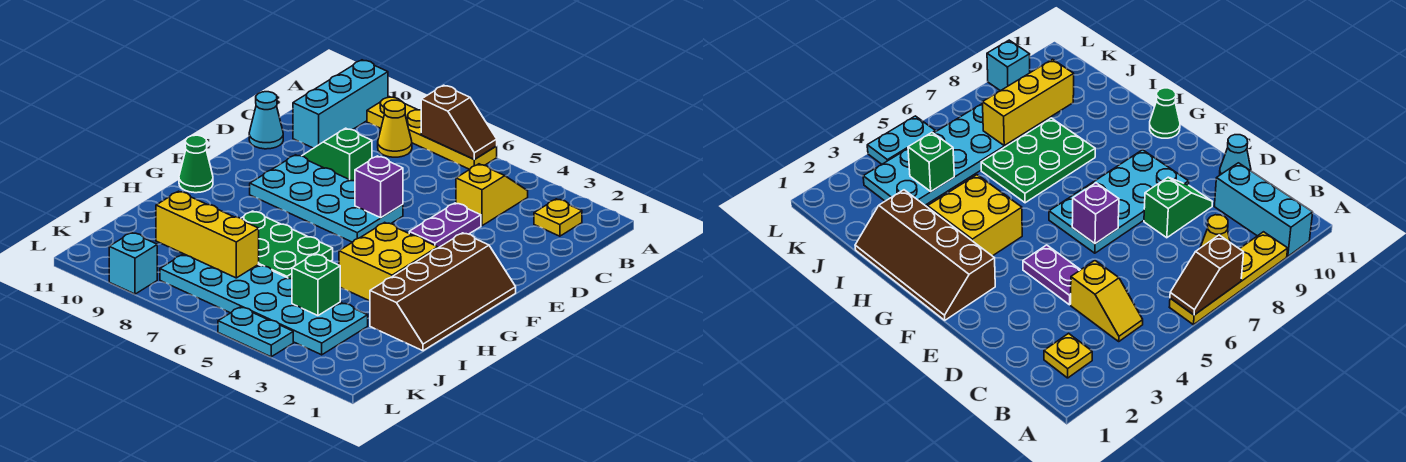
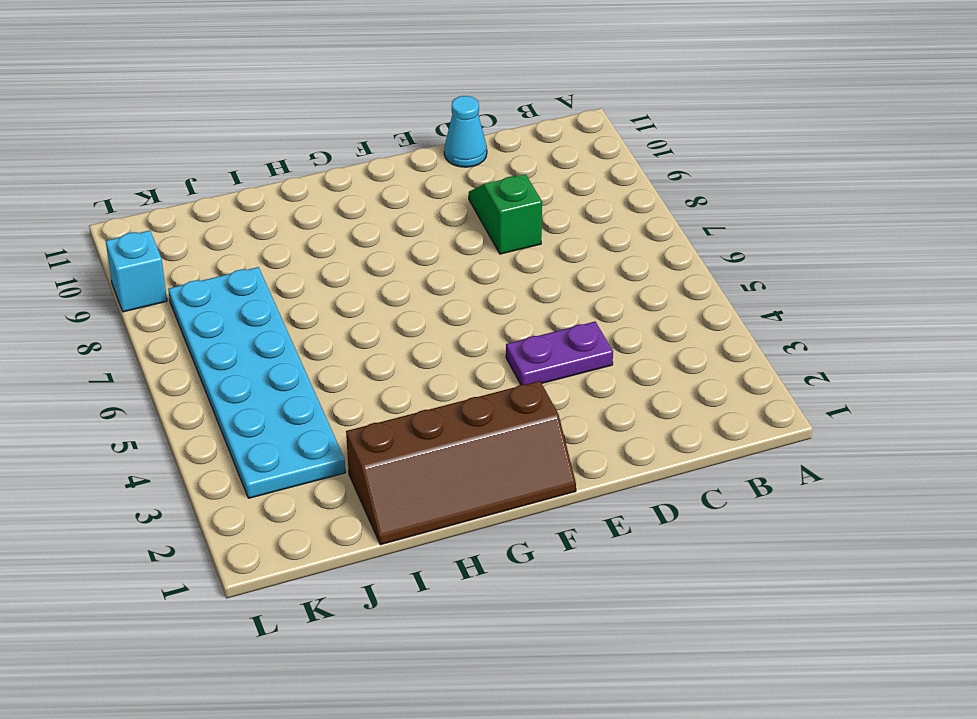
none -> yellow 1x4 plate [367,97,497,169]
none -> cyan 1x3 brick [293,60,388,148]
none -> yellow 1x1 plate [534,199,582,236]

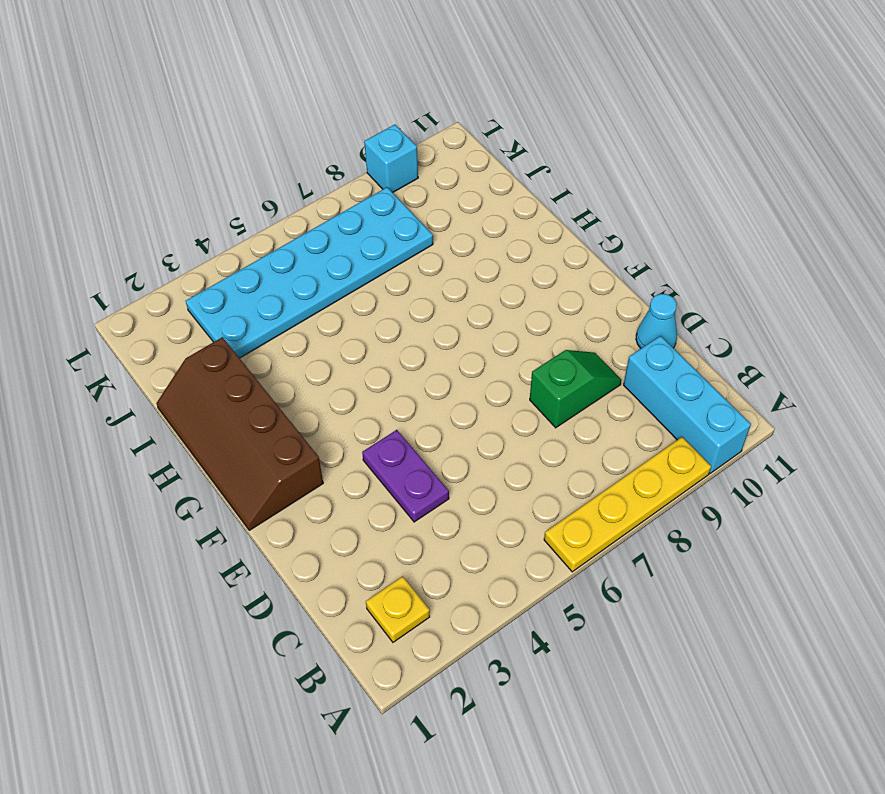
none -> yellow 1x2 slope [456,164,528,226]
none -> yellow 1x1 cone [378,100,412,157]
none -> cyan 2x4 plate [250,155,403,242]

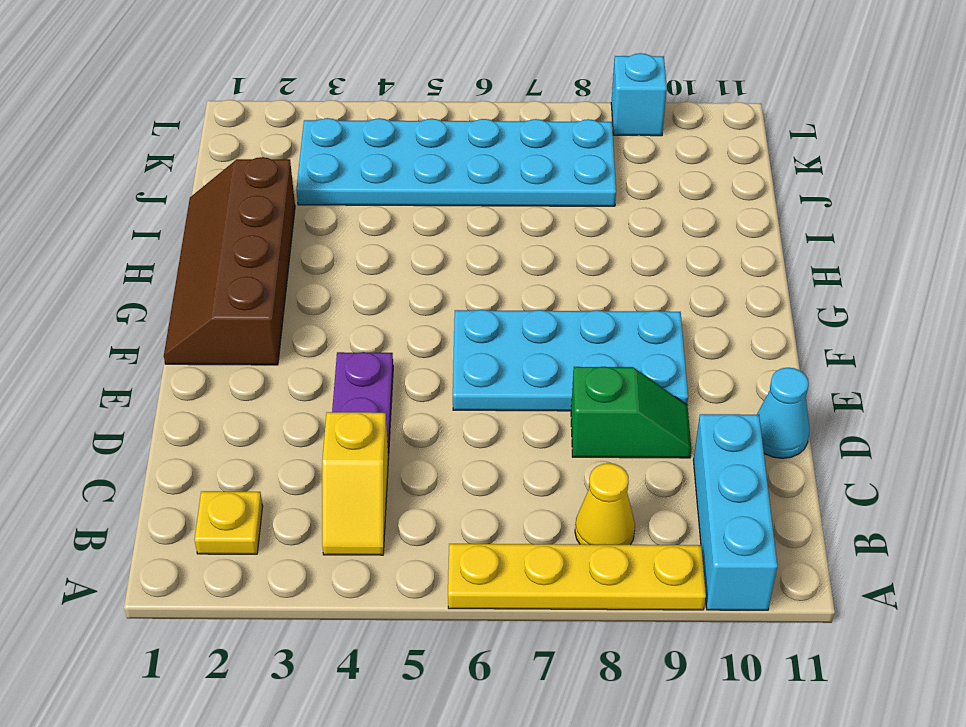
none -> yellow 2x2 brick [339,222,438,301]
none -> green 1x1 cone [179,135,213,193]
none -> green 2x3 plate [242,211,333,279]

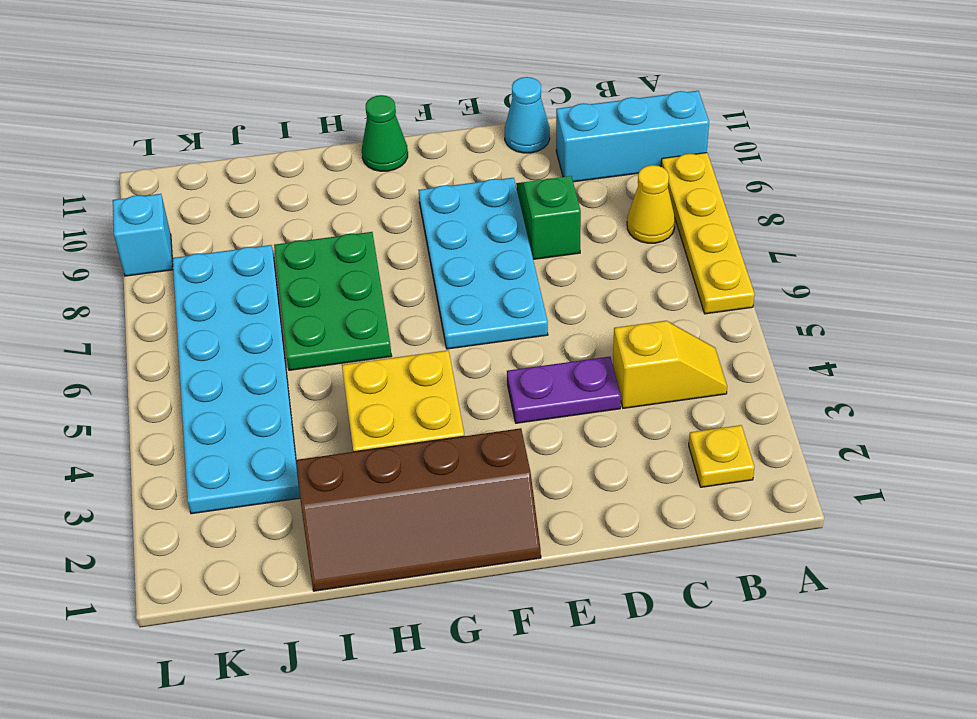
none -> cyan 1x2 plate [218,307,293,357]
none -> brown 1x2 slope [421,85,497,160]
none -> purple 1x1 brick [355,156,403,218]

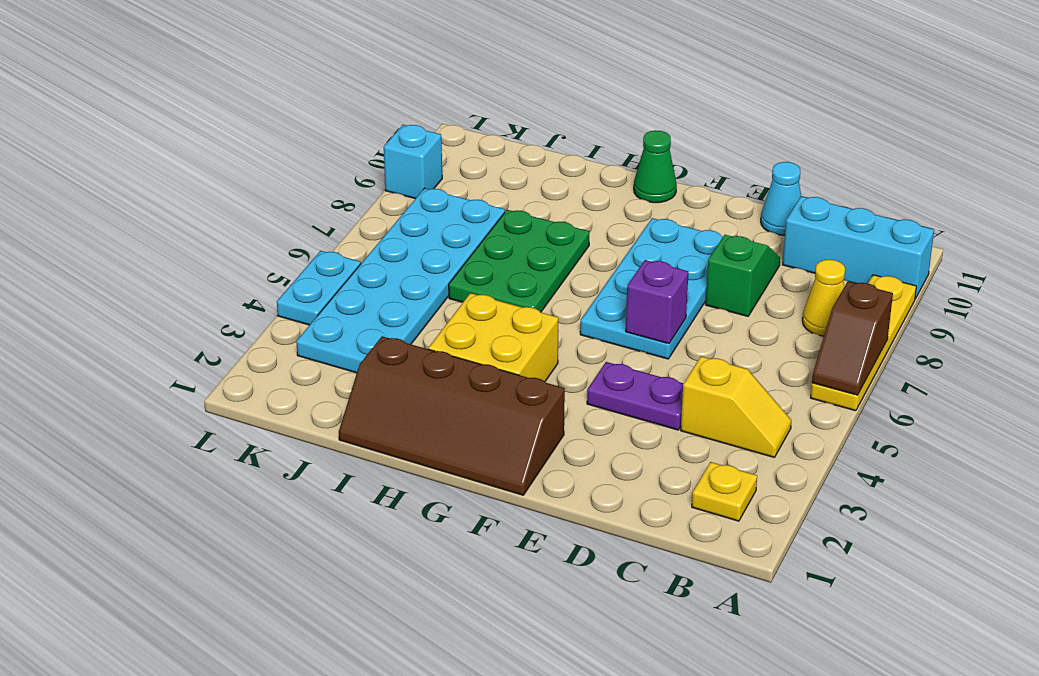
none -> green 1x1 brick [292,254,340,316]
none -> yellow 1x3 brick [156,191,259,278]

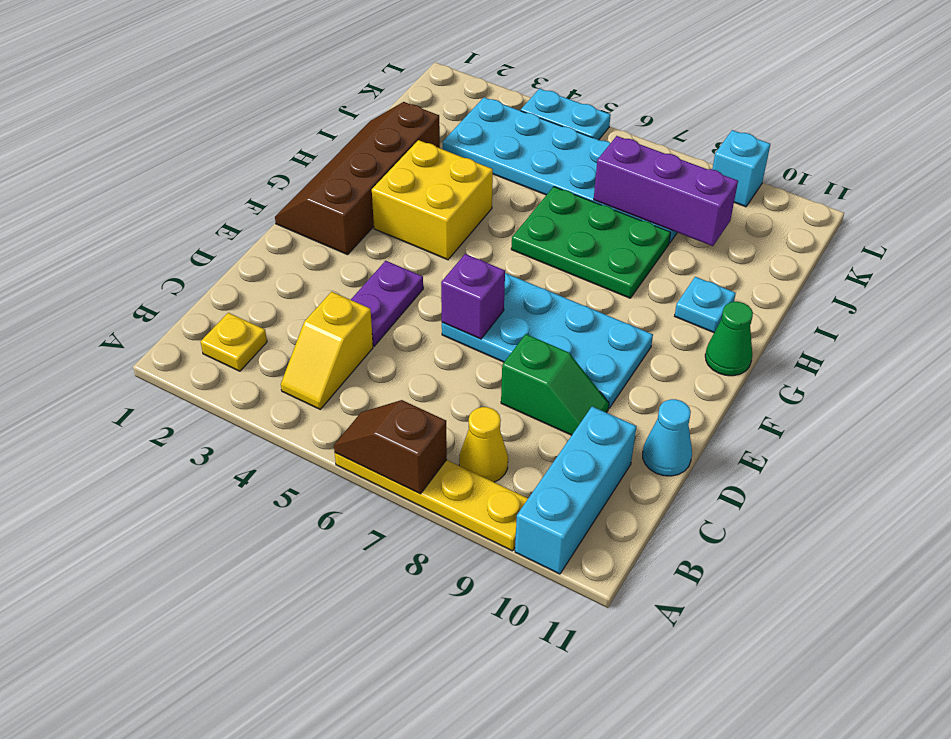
cyan 1x1 plate [675,277,736,333] -> none
purple 1x3 brick [594,136,738,246] -> yellow 1x3 brick [156,191,259,278]
none -> green 1x1 brick [292,254,340,316]

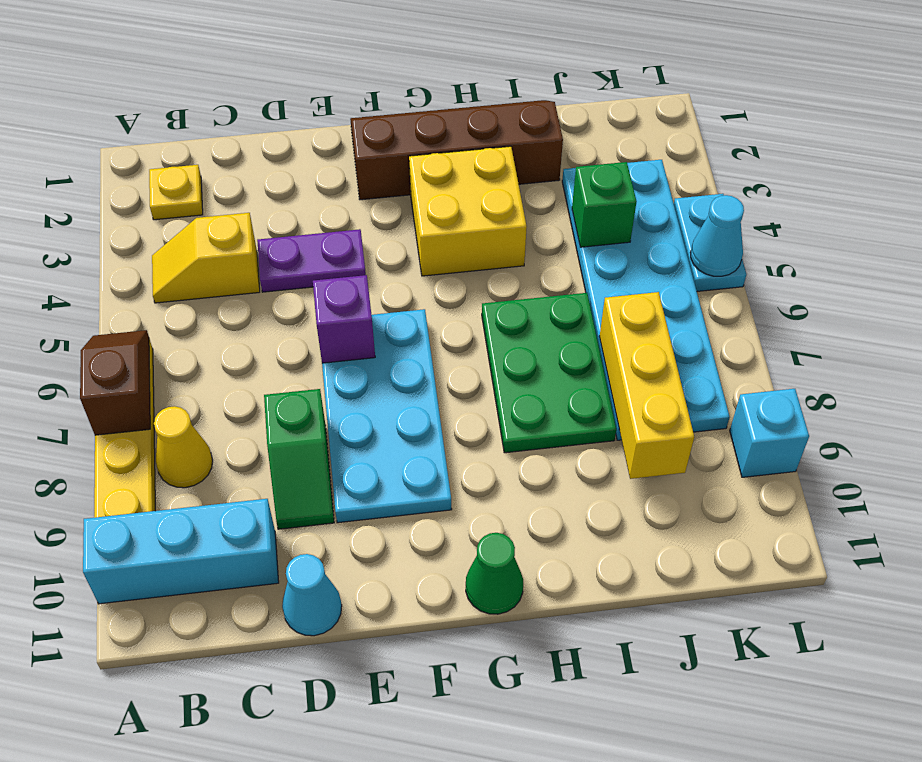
cyan 1x1 cone [690,195,744,276] -> none

